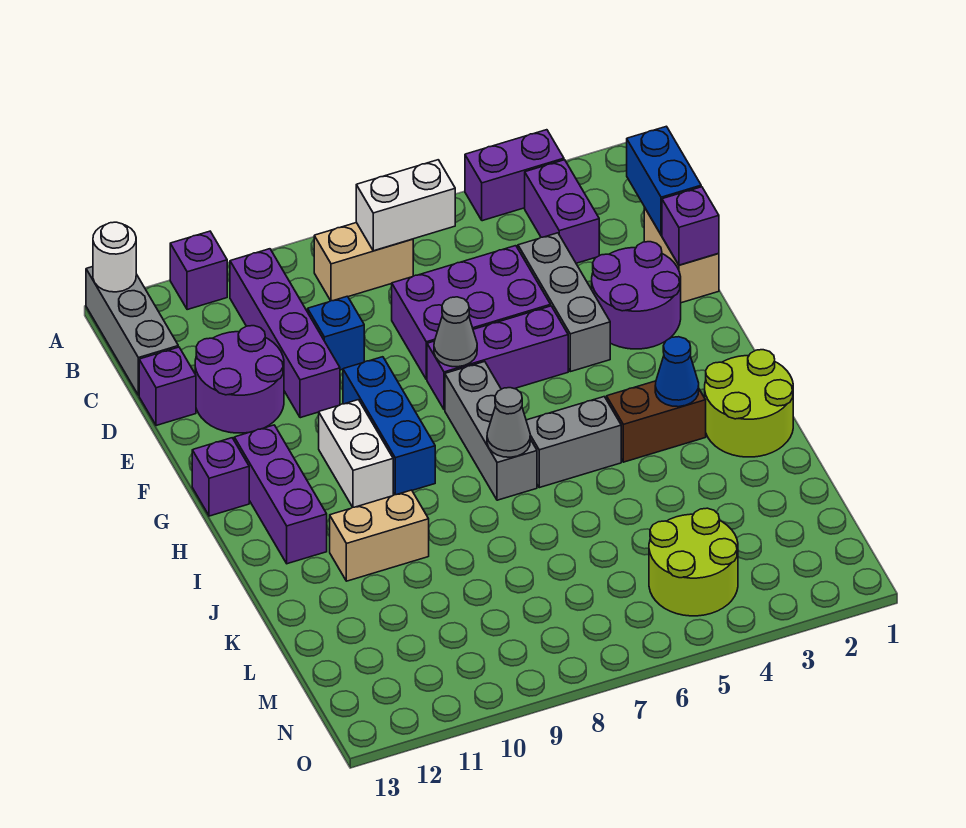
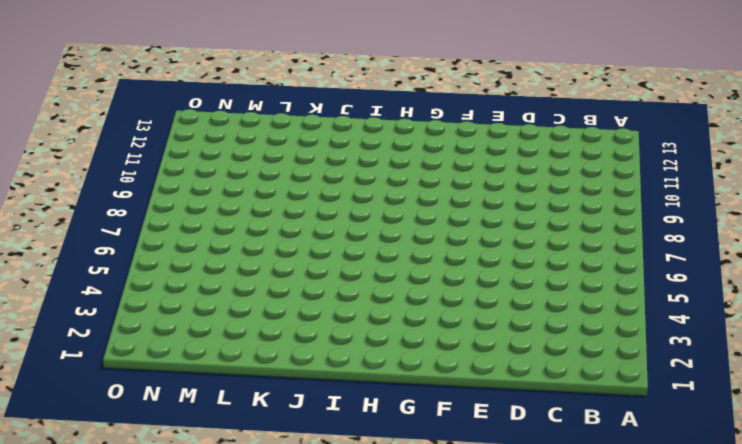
none -> purple 1x2 brick [465,130,564,221]
none -> purple 1x1 brick [170,231,227,310]
none -> grey 1x3 brick [86,267,178,395]
none -> purple 1x2 brick [525,160,599,263]

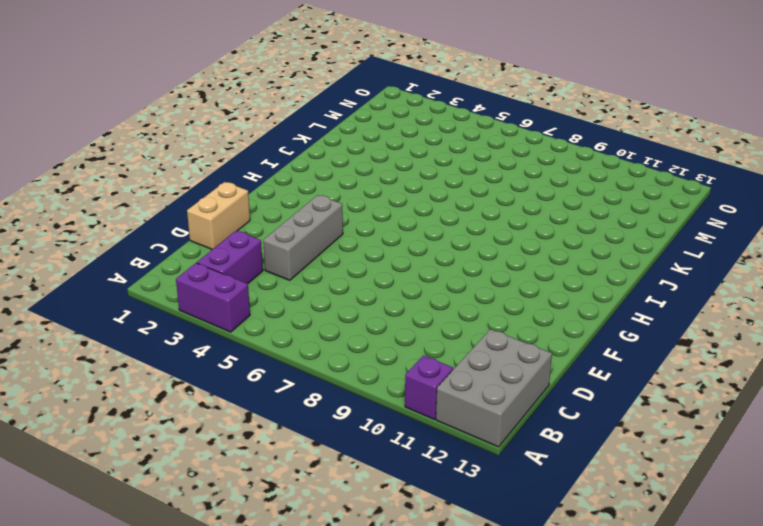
grey 2x3 brick [436,329,552,447] -> grey 1x3 brick [86,267,178,395]
none -> tan 1x2 brick [314,223,413,301]
none -> purple 1x4 brick [230,249,340,418]
none -> purple 2x3 brick [392,246,551,380]
none -> blue 1x1 brick [308,296,364,370]

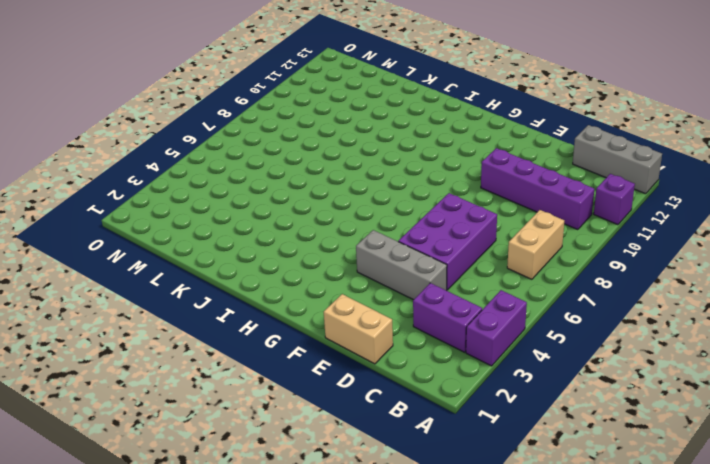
none -> blue 1x1 brick [308,296,364,370]
none -> purple 2x2 round brick [195,326,284,433]
none -> purple 1x1 brick [139,347,196,426]
none -> purple 2x2 round brick [592,242,681,349]

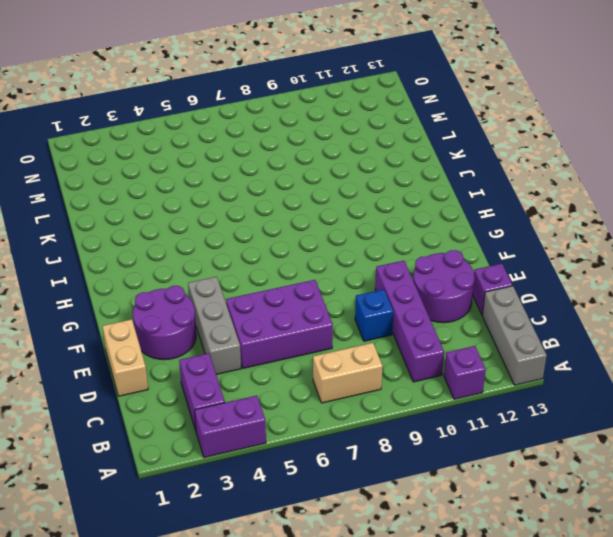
none -> purple 1x3 brick [427,306,568,410]
none -> blue 1x3 brick [343,357,435,495]
none -> grey 1x3 brick [445,362,537,500]
none -> white 1x2 brick [319,400,393,507]

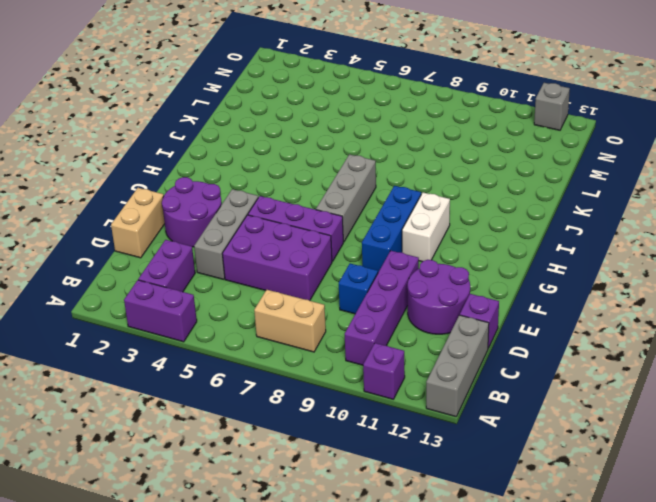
grey 1x1 brick [534,83,570,130] -> none
none -> purple 1x3 brick [234,425,327,564]
none -> purple 1x1 brick [192,438,249,516]
none -> lime 2x2 round brick [705,350,793,457]
none -> brown 1x2 brick [606,381,706,462]

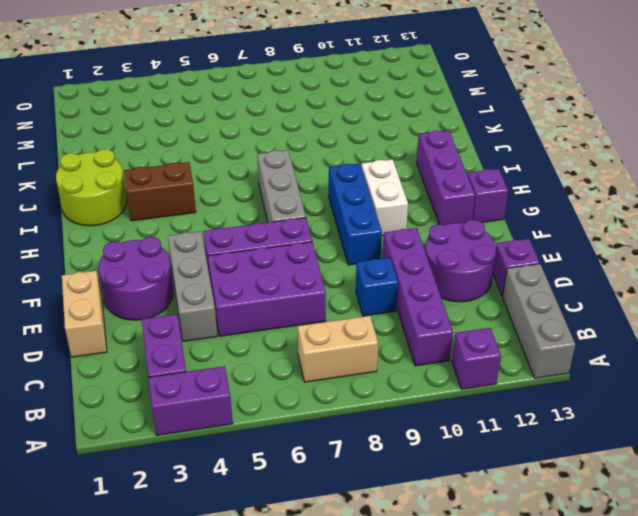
none -> grey 1x2 brick [526,397,621,488]
none -> tan 1x2 brick [330,490,429,581]
none -> lime 2x2 round brick [649,508,738,616]
none -> white 1x1 round brick [93,222,136,292]

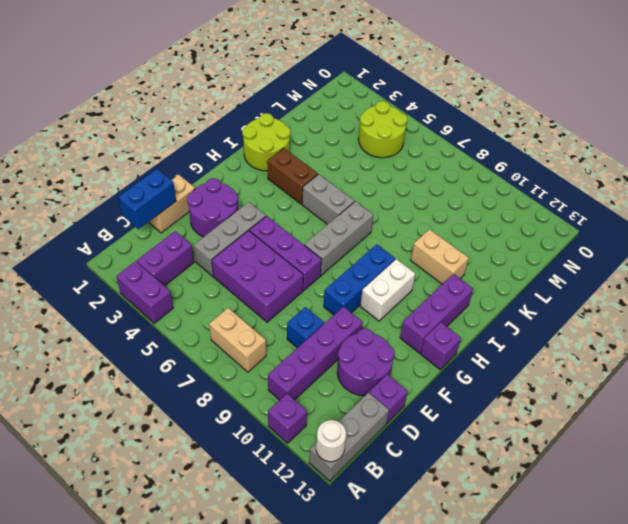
none -> white 1x2 brick [356,160,455,251]
none -> purple 1x1 brick [662,187,719,265]
none -> grey 1x1 cone [434,297,477,367]
none -> blue 1x1 cone [655,337,699,407]

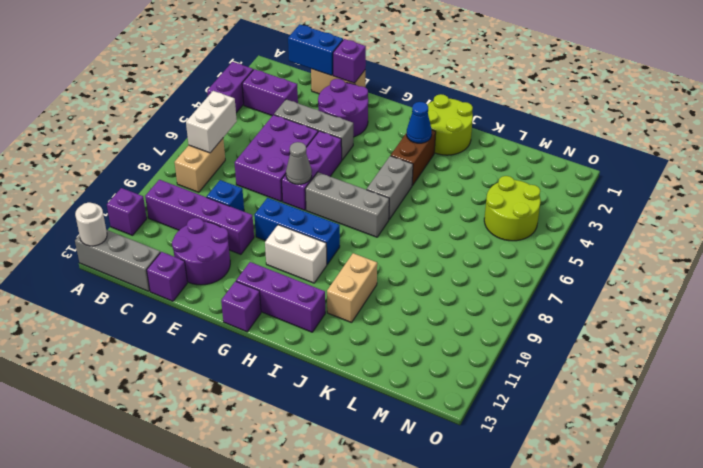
none -> grey 1x1 cone [487,388,530,457]

